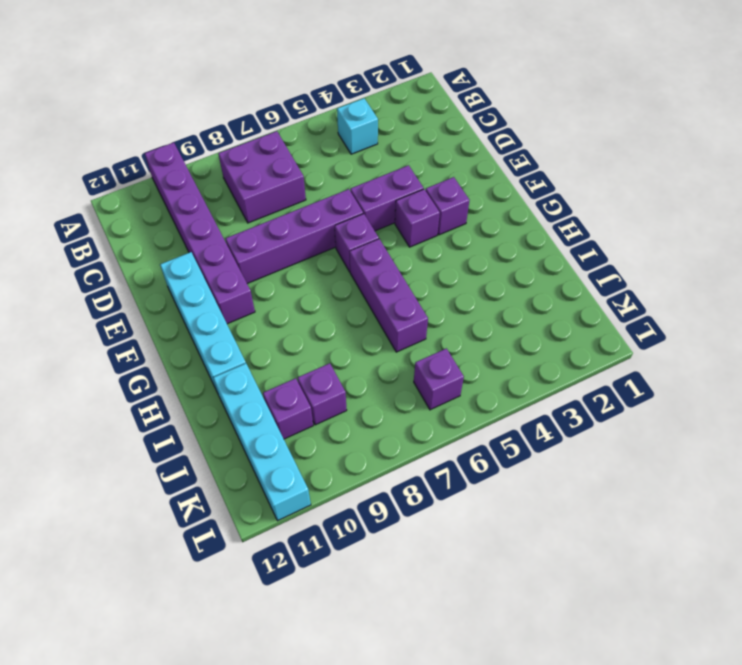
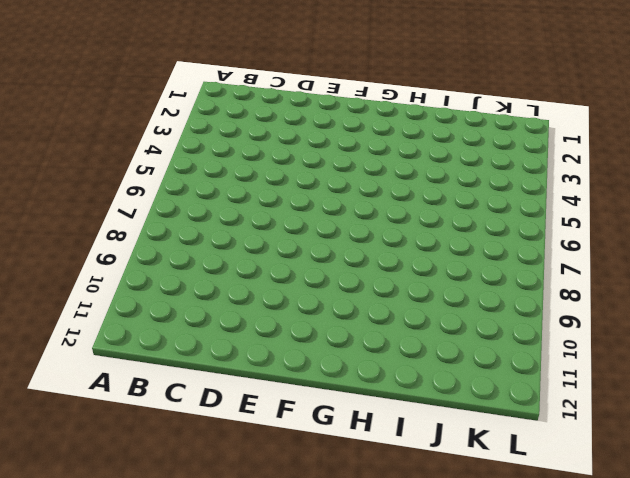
none -> purple 1x6 brick [145,143,255,324]
none -> cyan 1x1 brick [337,98,378,154]
none -> purple 2x2 brick [218,131,306,223]

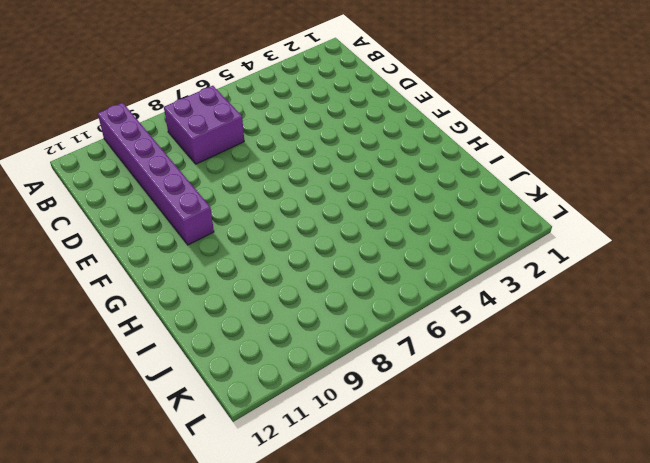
none -> cyan 1x1 brick [337,98,378,154]
none -> purple 1x2 brick [350,165,424,231]
none -> purple 1x4 brick [226,189,363,284]

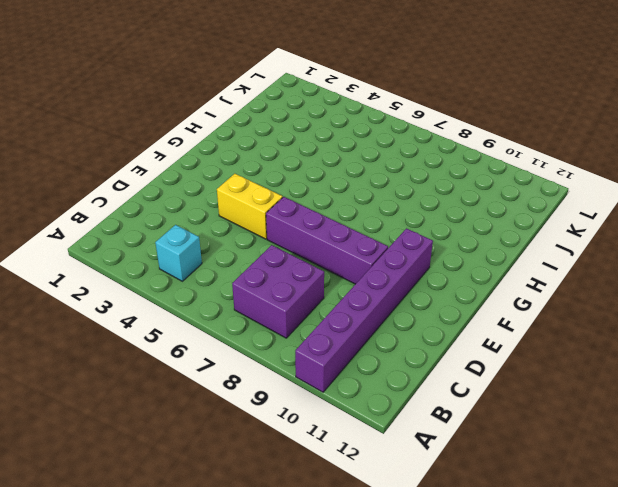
yellow 1x2 brick [217,174,283,239] -> purple 1x2 brick [350,165,424,231]
none -> cyan 1x4 brick [160,252,246,393]
none -> purple 1x1 brick [426,177,469,235]
none -> purple 1x1 brick [395,189,440,247]

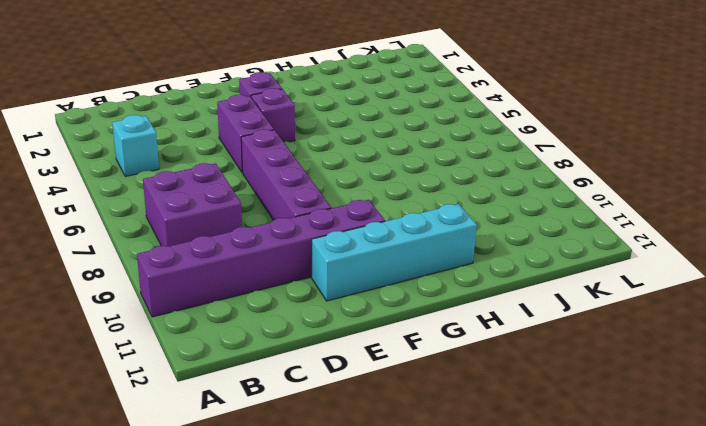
none -> purple 1x1 brick [335,214,379,272]
none -> purple 1x3 brick [350,239,428,352]
none -> cyan 1x4 brick [213,363,311,521]

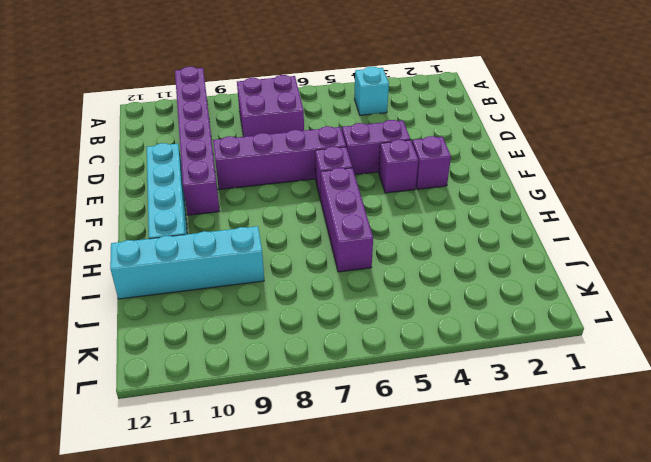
cyan 1x4 brick [110,226,264,299] -> cyan 1x4 brick turned to [213,363,311,521]
none -> purple 1x1 brick [298,363,347,425]
none -> purple 1x1 brick [263,378,313,439]
none -> purple 1x1 brick [414,348,464,410]

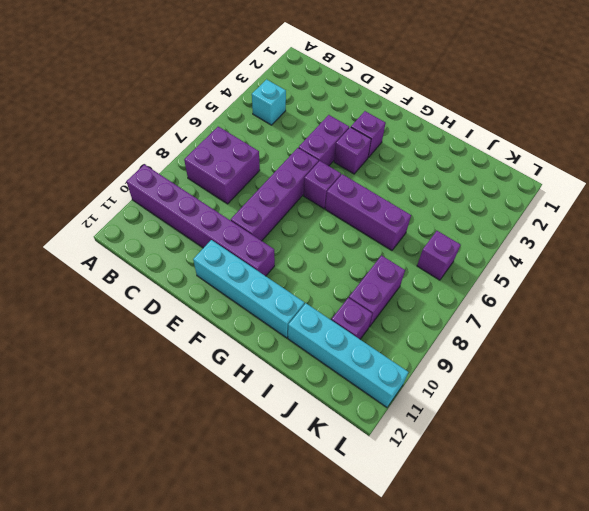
purple 1x2 brick [349,255,405,327] -> purple 1x1 brick [298,363,347,425]

